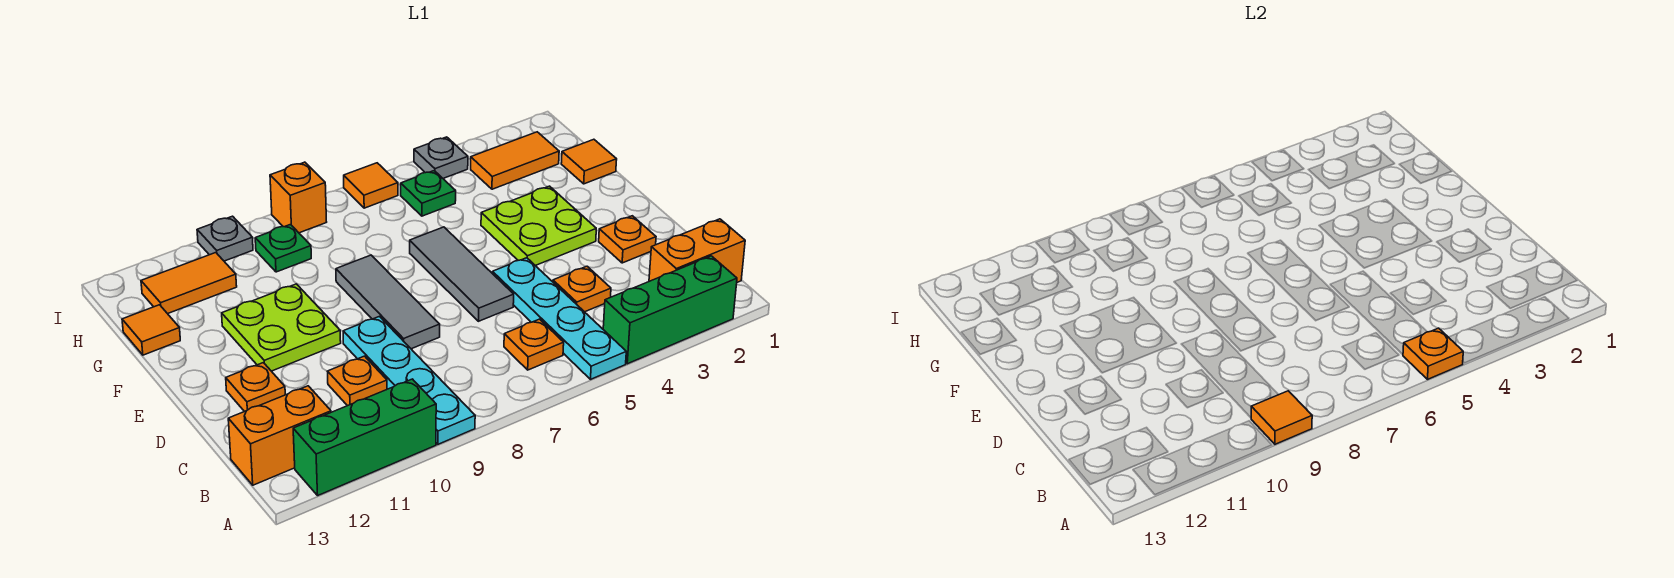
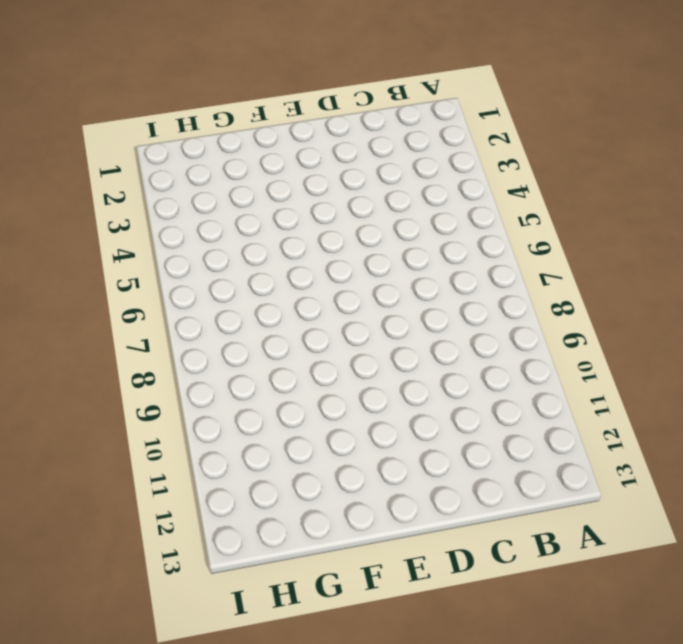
none -> green 1x3 brick [603,256,737,364]
none -> cyan 1x4 plate [492,258,626,379]
none -> cyan 1x4 plate [343,316,475,444]

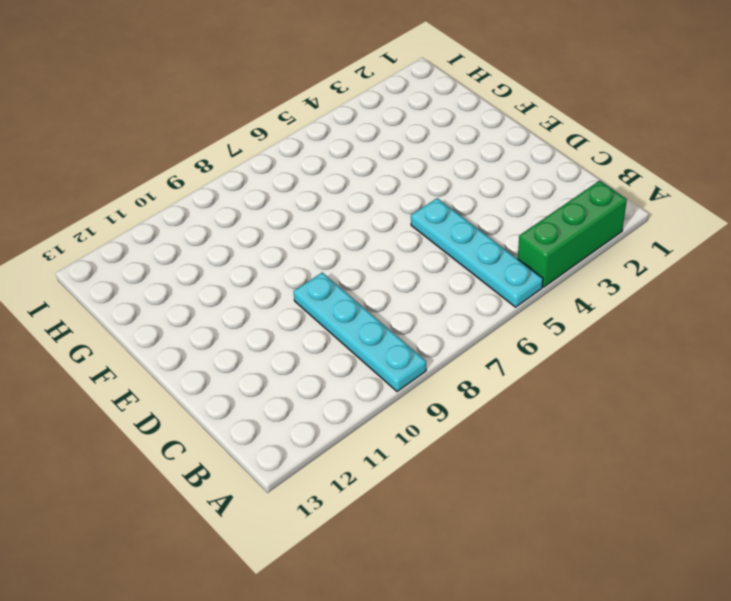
none -> green 1x3 brick [293,379,436,495]
none -> orange 1x2 brick [649,219,745,282]
none -> orange 1x1 plate [504,319,564,370]

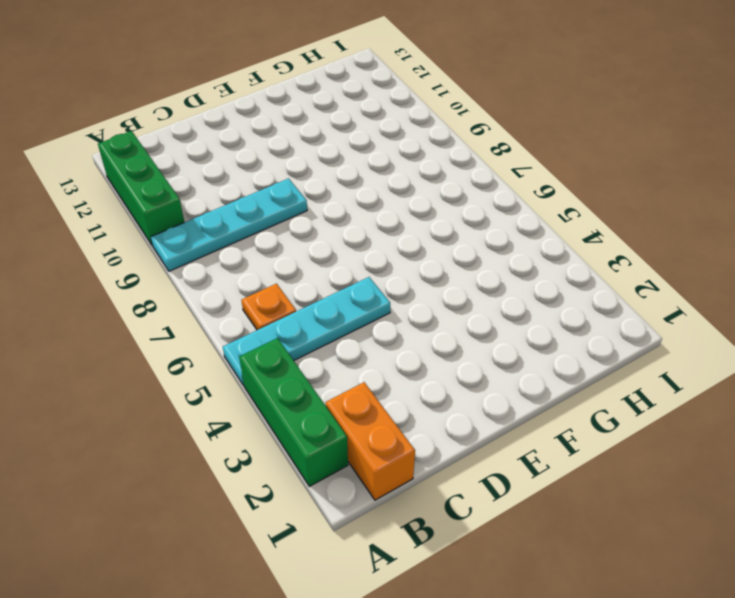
none -> orange 1x2 brick [228,386,331,485]
none -> orange 1x1 plate [553,266,611,312]
none -> orange 1x1 plate [327,356,387,406]

